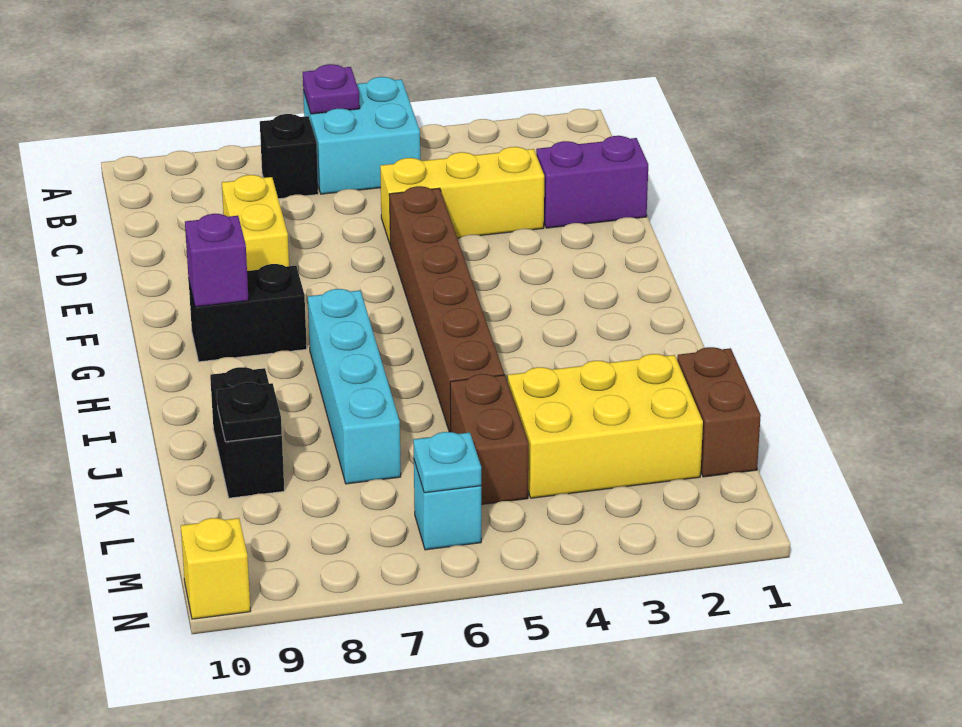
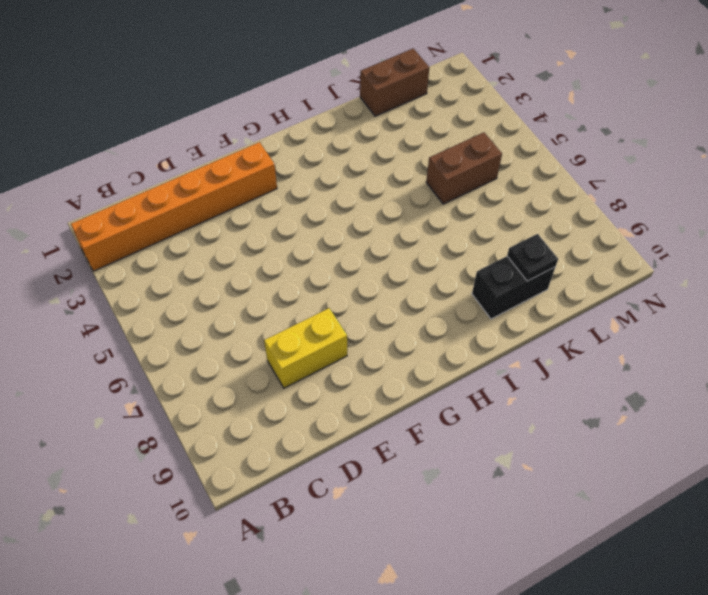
orange 1x6 brick [71,142,277,271] -> purple 1x2 brick [536,136,648,228]
none -> cyan 2x2 brick [303,77,420,194]
none -> black 1x1 brick [260,114,318,199]
none -> yellow 1x3 brick [380,147,544,244]

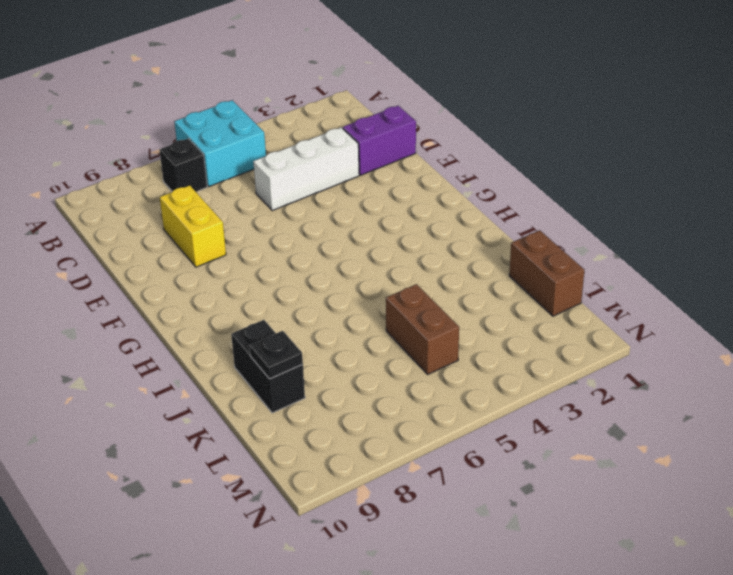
white 1x3 brick [253,128,359,210] -> yellow 1x3 brick [380,147,544,244]
none -> brown 1x6 brick [389,186,504,432]
none -> black 1x2 brick [188,264,307,362]
none -> cyan 1x4 brick [308,289,401,484]

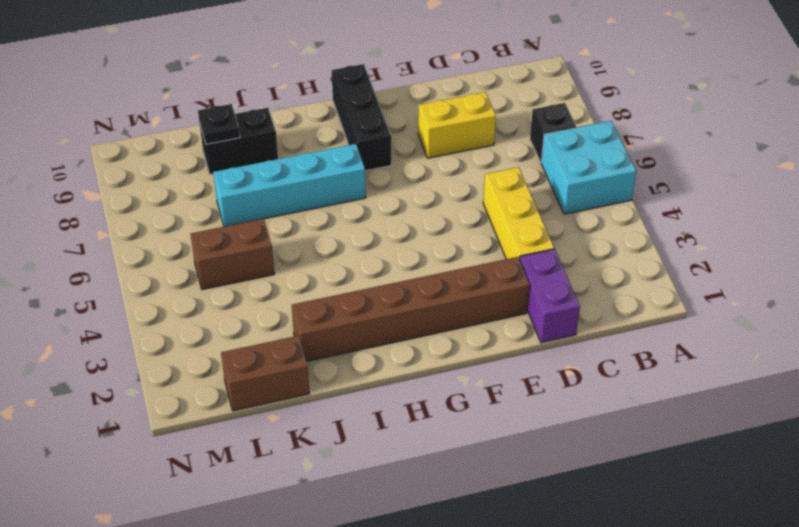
brown 1x6 brick [292,257,529,362] -> brown 1x6 brick moved to [389,186,504,432]
black 1x3 brick [332,64,391,171] -> black 1x2 brick [188,264,307,362]
none -> yellow 2x3 brick [508,354,703,498]
none -> cyan 1x1 brick [414,461,481,550]
none -> yellow 1x1 brick [181,518,250,619]

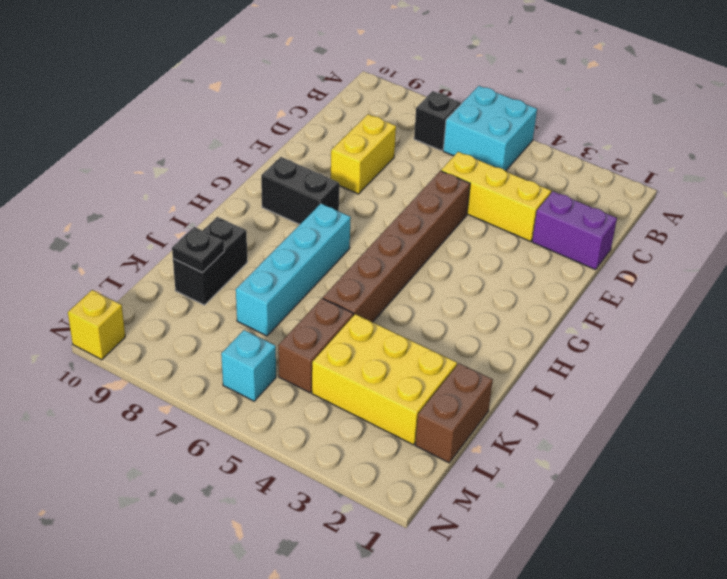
none -> purple 1x1 plate [303,64,360,114]
none -> purple 1x1 brick [185,214,249,307]
none -> cyan 1x1 plate [413,432,481,493]

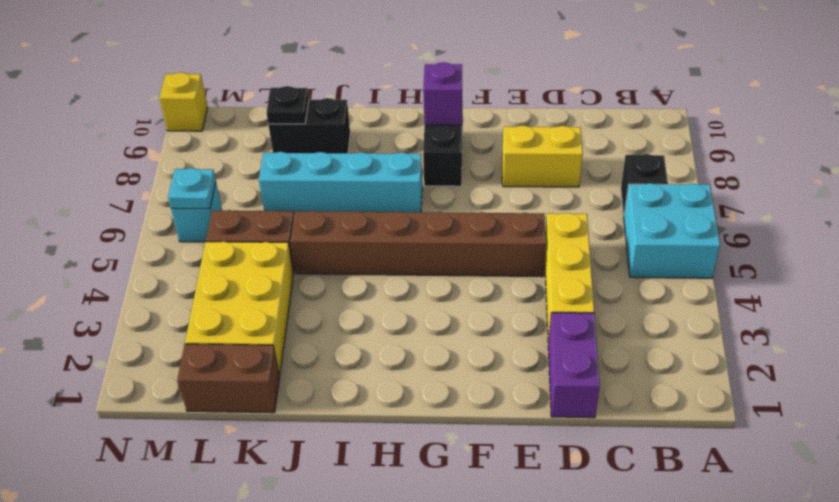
none -> purple 1x1 plate [303,64,360,114]

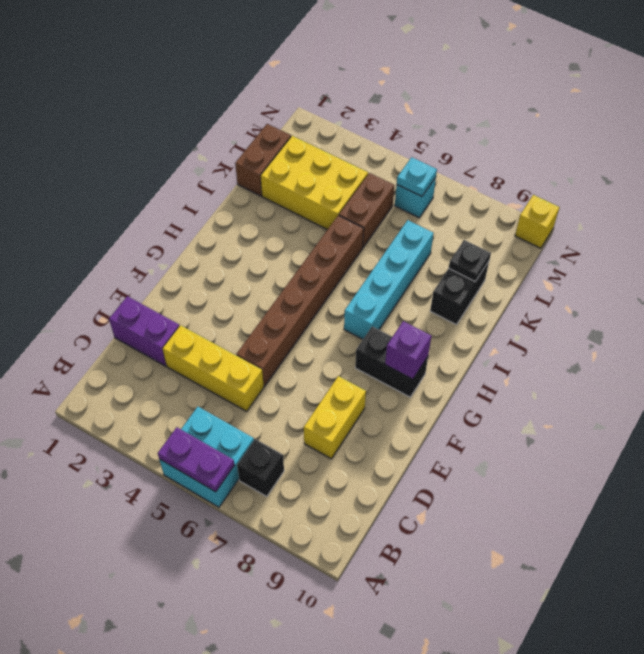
purple 1x2 plate [158,427,234,492] -> purple 1x1 plate [303,64,360,114]

